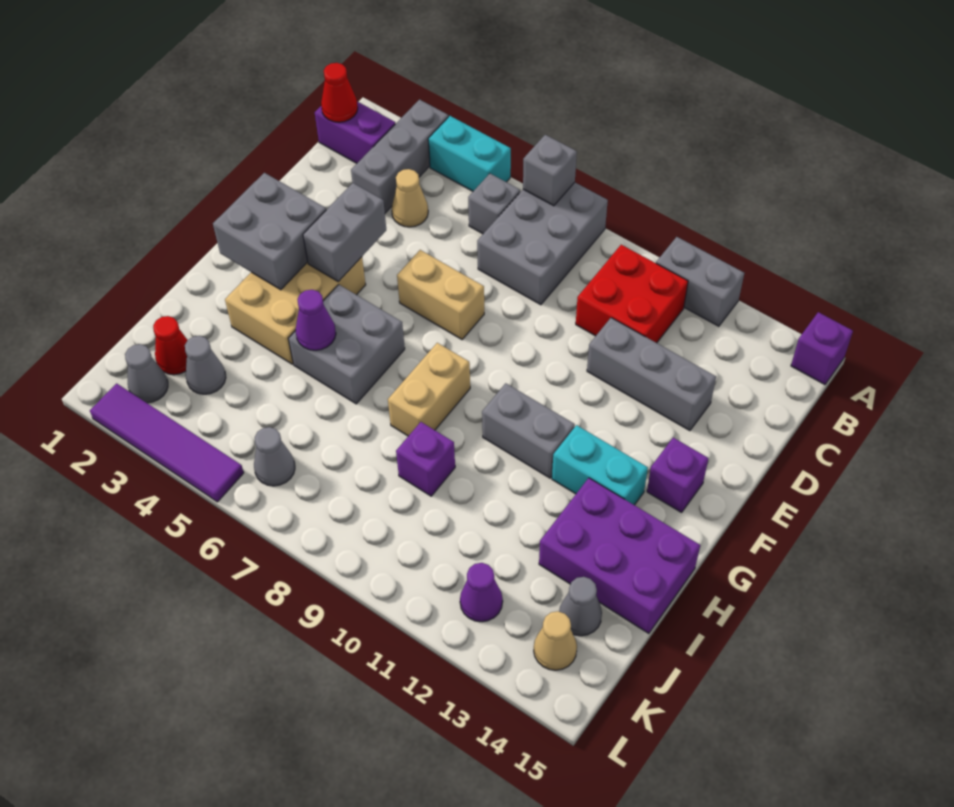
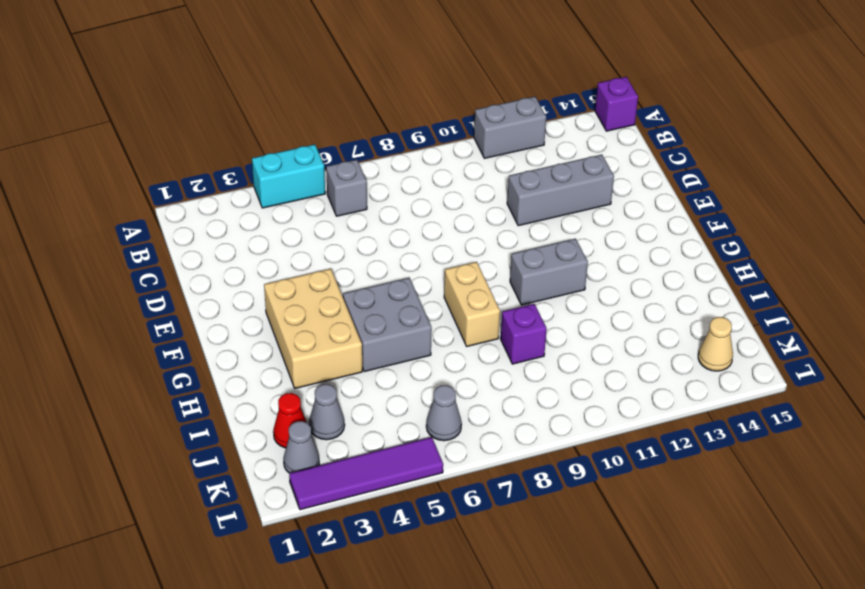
none -> grey 1x3 brick [351,100,448,213]
none -> grey 2x3 brick [477,182,608,305]
none -> purple 1x2 brick [315,102,395,163]
none -> red 2x2 brick [576,245,688,343]

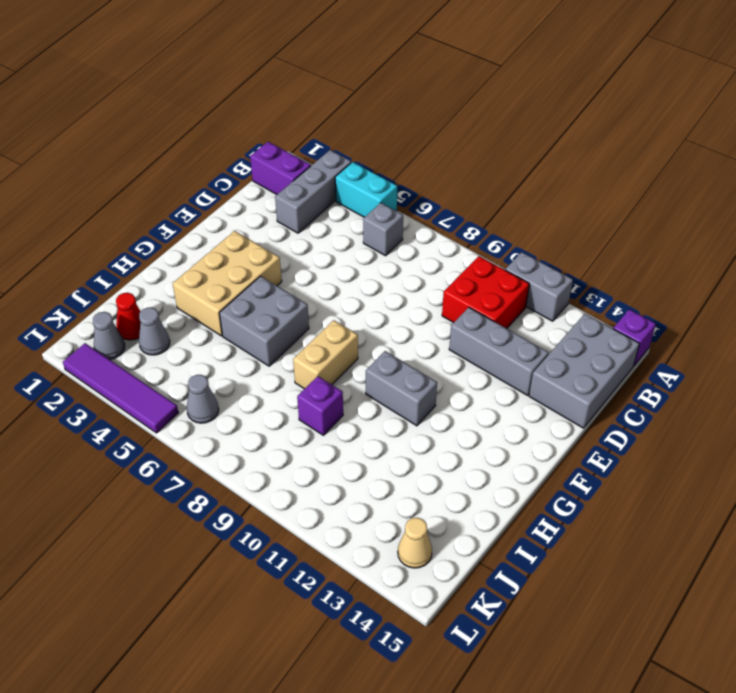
grey 2x3 brick [529,314,640,428] -> grey 2x3 brick moved to [477,182,608,305]
none -> tan 1x1 cone [392,169,428,227]
none -> tan 1x2 brick [397,250,484,339]
none -> purple 1x1 brick [647,438,708,512]
none -> cyan 1x2 brick [552,425,648,505]

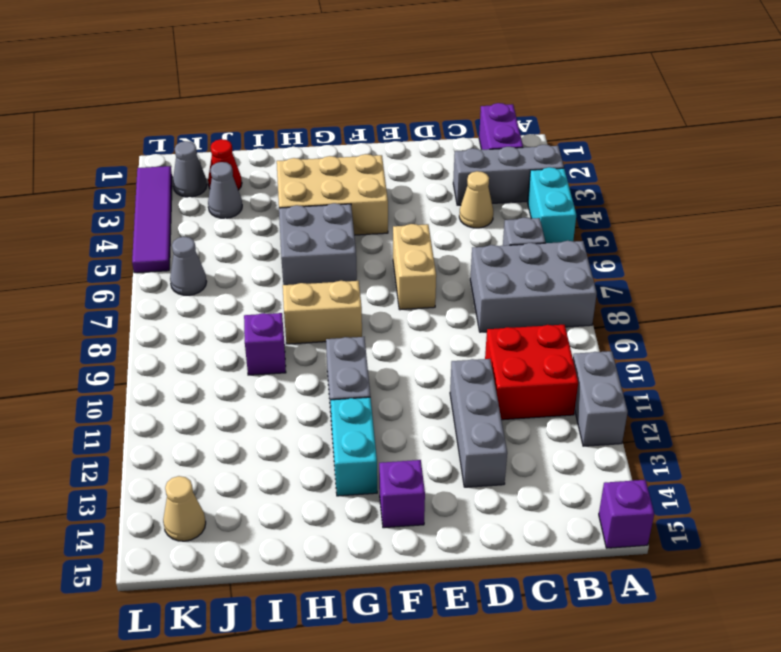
none -> purple 2x3 brick [539,478,700,633]
none -> grey 1x1 cone [559,577,602,636]
none -> purple 1x1 cone [460,563,503,622]
none -> grey 1x1 brick [523,135,577,206]

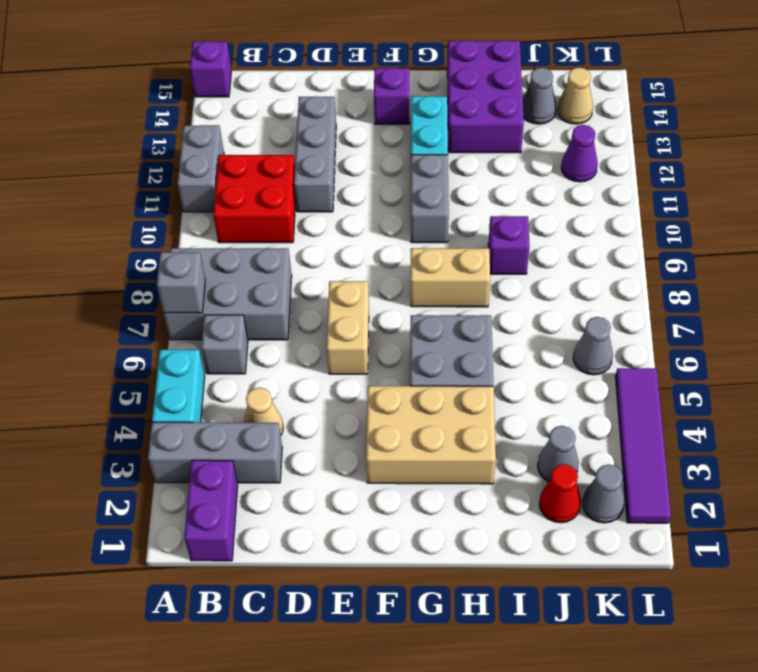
none -> red 1x1 cone [321,63,358,122]
none -> grey 1x2 brick [303,183,386,282]
none -> grey 2x2 brick [213,173,326,290]
none -> purple 1x1 cone [295,290,336,350]

